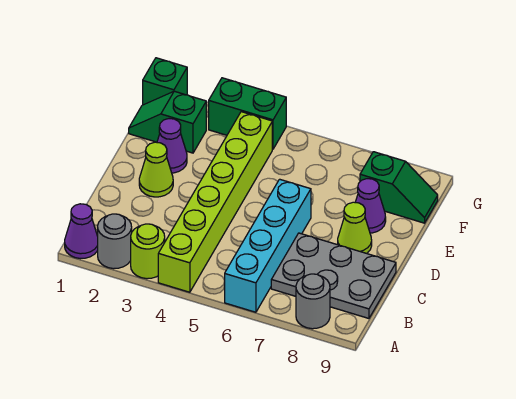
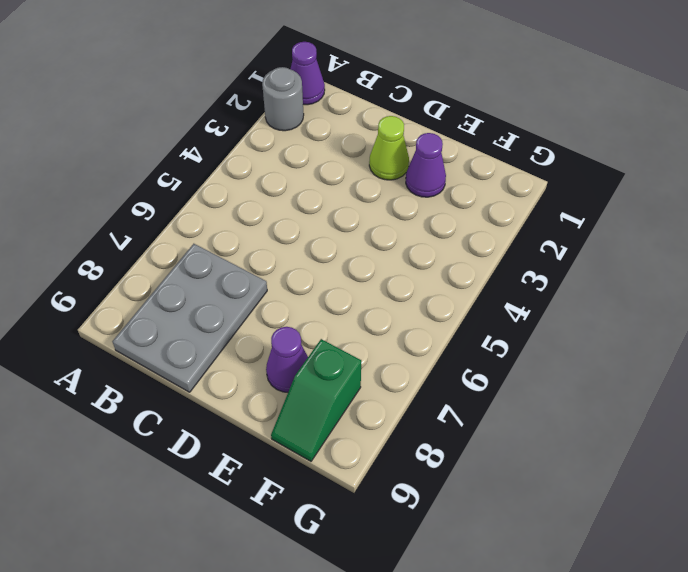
none -> lime 1x1 round brick [131,224,165,279]
none -> lime 1x6 brick [158,112,272,292]
none -> cyan 1x4 brick [225,179,311,312]

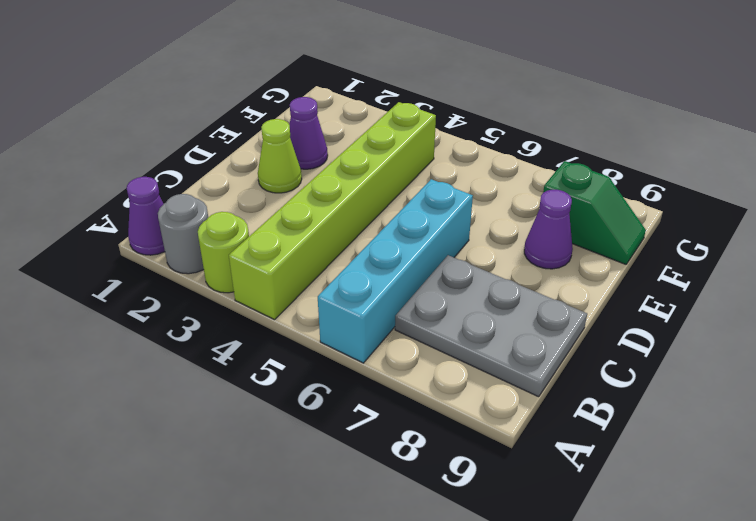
none -> grey 1x1 round brick [296,274,330,329]
none -> lime 1x1 cone [338,202,372,253]
none -> green 1x2 slope [129,91,206,153]

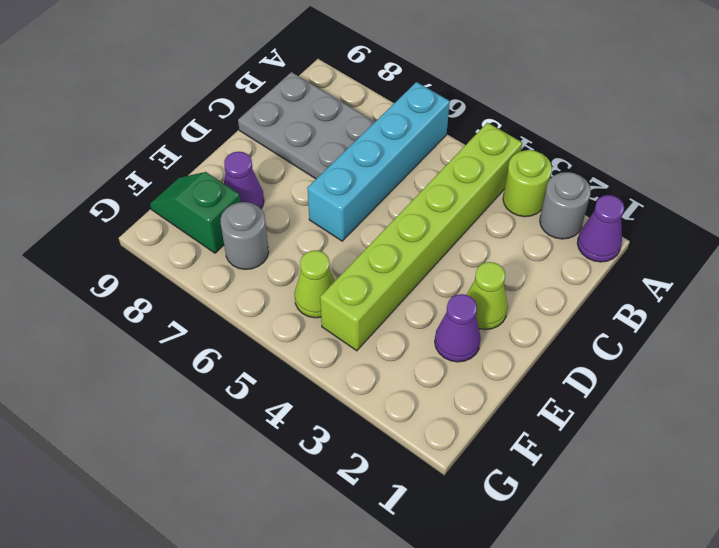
lime 1x1 cone [294,250,335,318] -> lime 1x1 cone moved to [338,202,372,253]
grey 1x1 round brick [220,202,269,269] -> grey 1x1 round brick moved to [296,274,330,329]
none -> green 1x2 slope [129,91,206,153]
none -> green 1x1 brick [143,58,187,105]
none -> green 1x2 brick [209,78,286,149]

